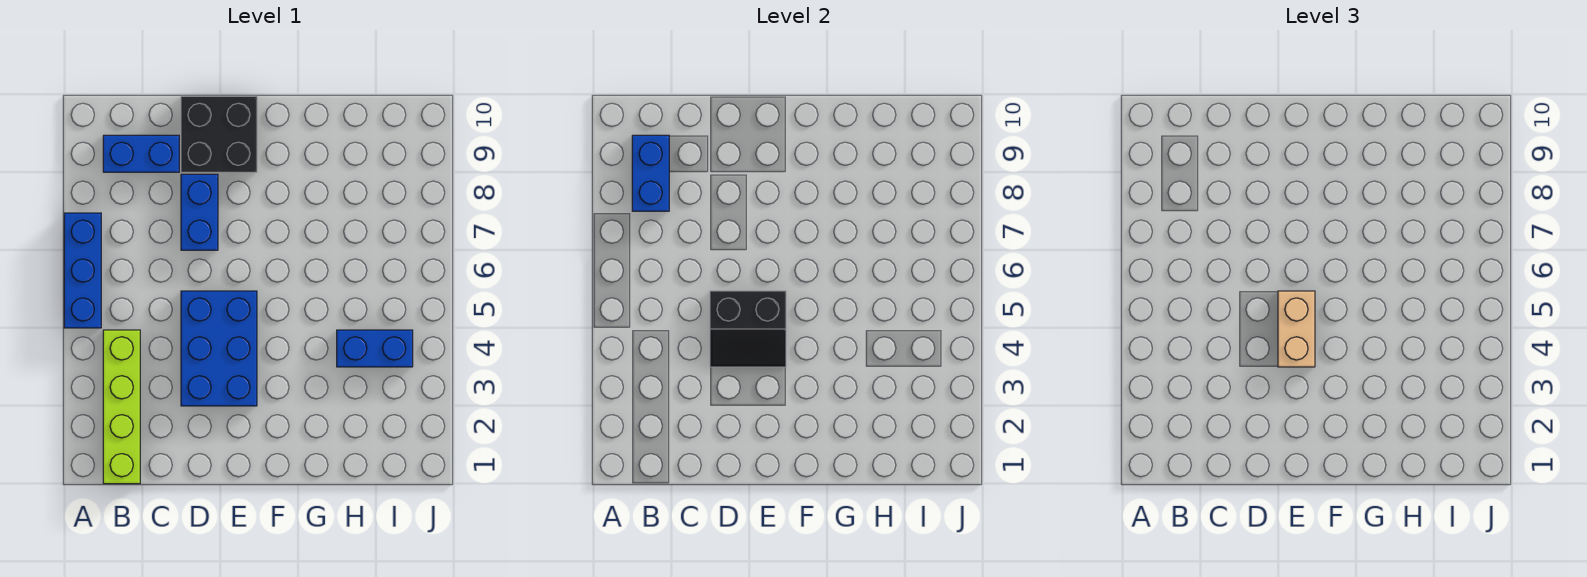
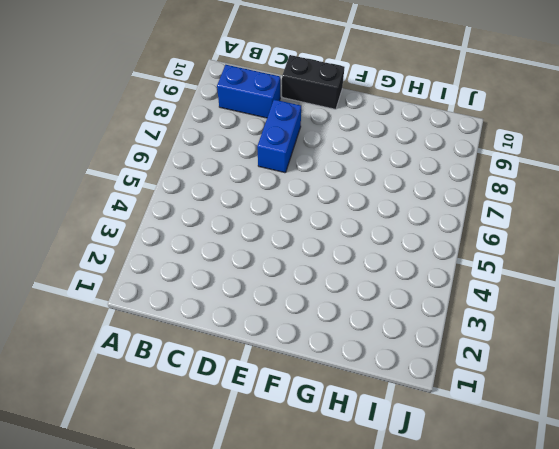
black 1x2 brick [282,55,345,109] -> black 2x2 brick [181,96,257,172]
none -> blue 1x3 brick [64,213,101,328]
none -> lime 1x4 brick [103,330,140,484]

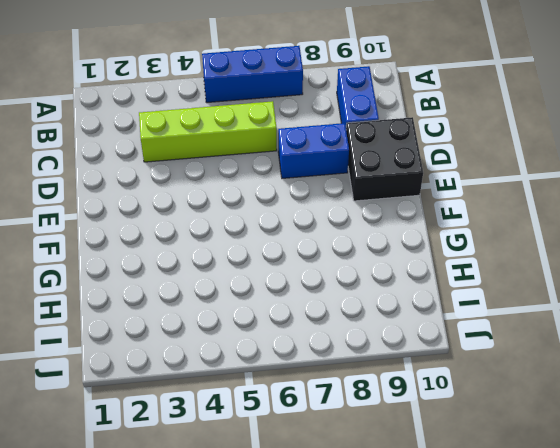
lime 1x4 brick [139,101,277,162] -> lime 1x4 brick moved to [103,330,140,484]
none -> blue 2x3 brick [181,291,257,406]
none -> blue 1x2 brick [337,330,413,367]

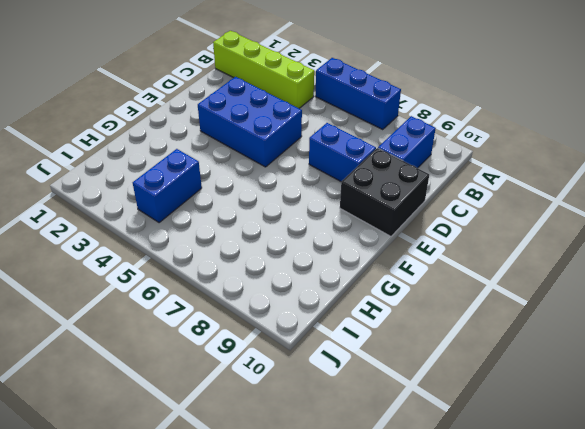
none -> blue 1x2 brick [632,135,669,211]
none -> black 2x2 slope [710,291,786,367]

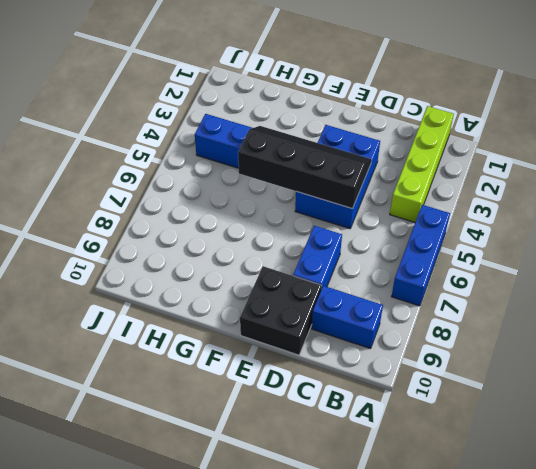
black 2x4 slope [238,126,372,209] -> black 2x2 slope [710,291,786,367]
none -> blue 1x2 brick [632,135,669,211]
none -> tan 1x2 brick [1278,291,1315,367]

